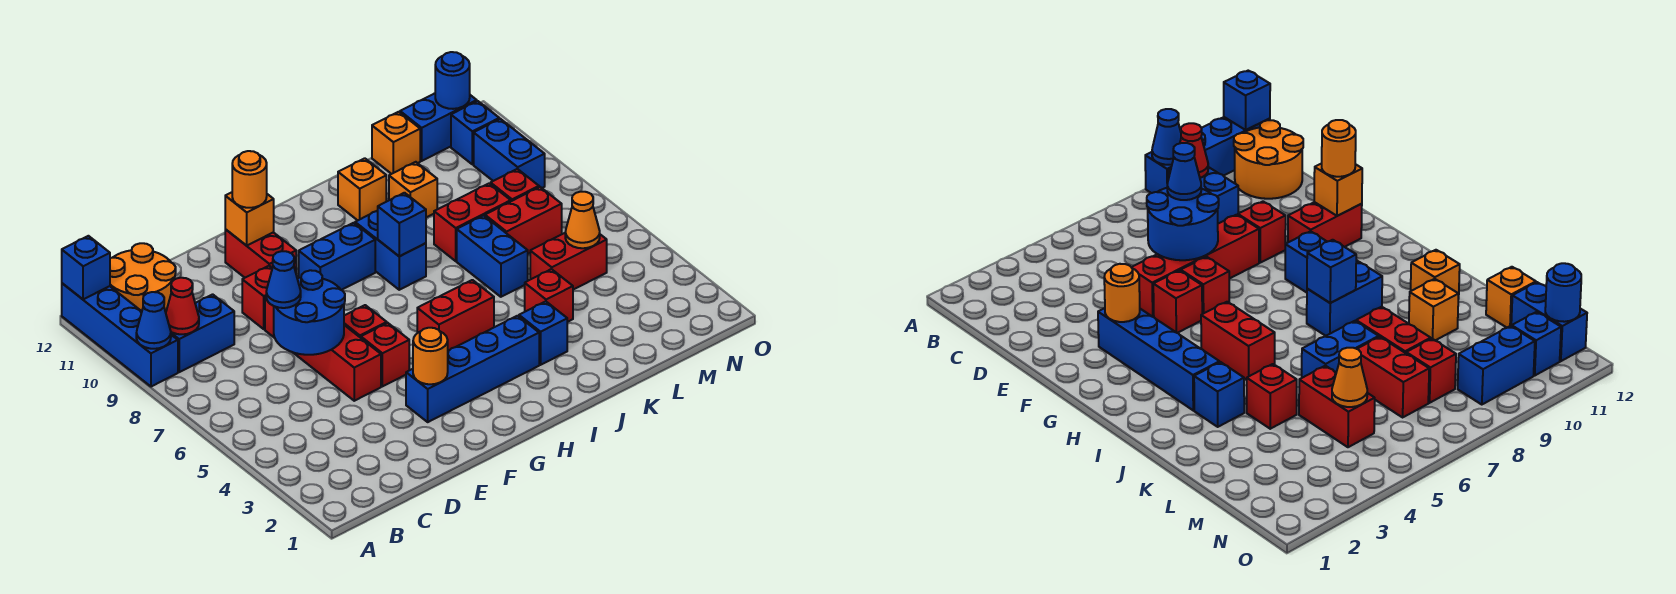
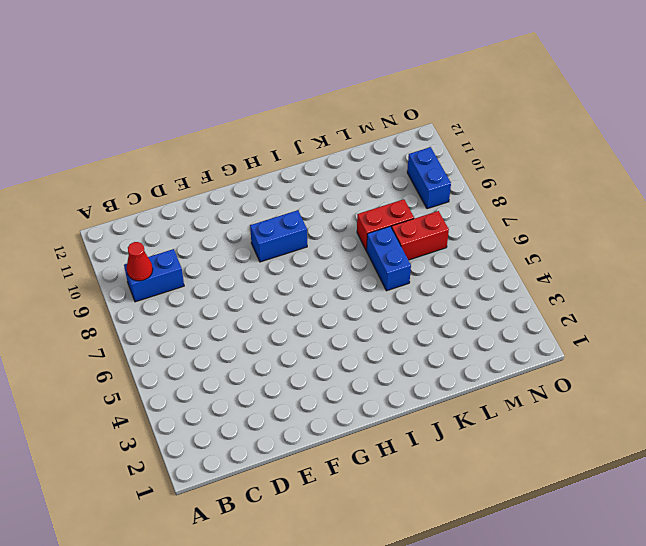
none -> blue 1x4 brick [62,283,178,387]
none -> orange 2x2 round brick [110,243,176,312]
none -> red 1x4 brick [265,297,381,401]
none -> red 1x1 brick [242,266,272,329]

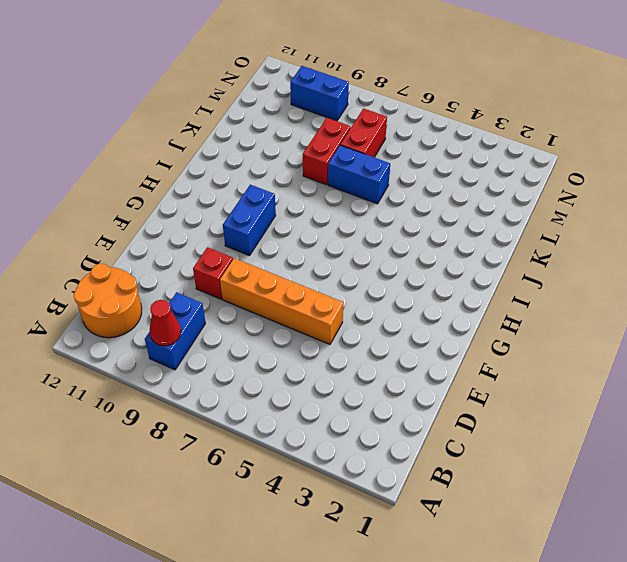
orange 1x4 brick [220,258,344,344] -> red 1x4 brick [265,297,381,401]
none -> blue 1x4 brick [62,283,178,387]
none -> blue 1x4 brick [406,316,539,422]
none -> red 1x1 brick [361,323,409,386]
none -> red 1x1 brick [344,305,387,338]

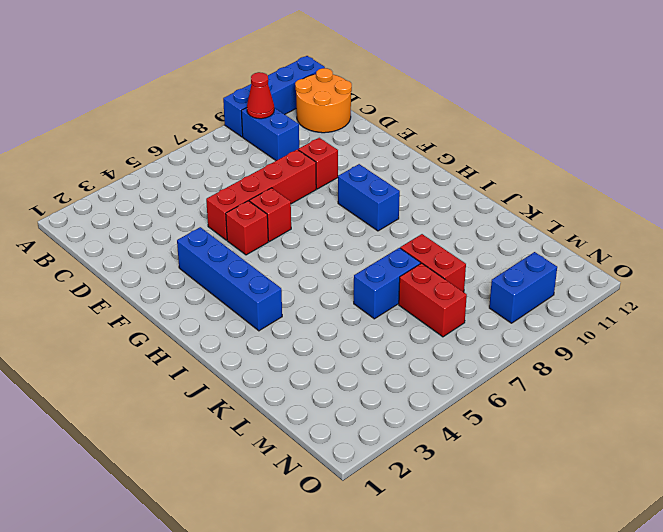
none -> red 1x2 brick [225,229,296,278]
none -> red 1x2 brick [417,280,494,351]
none -> blue 1x2 brick [355,211,426,290]
none -> blue 1x1 brick [519,301,567,365]

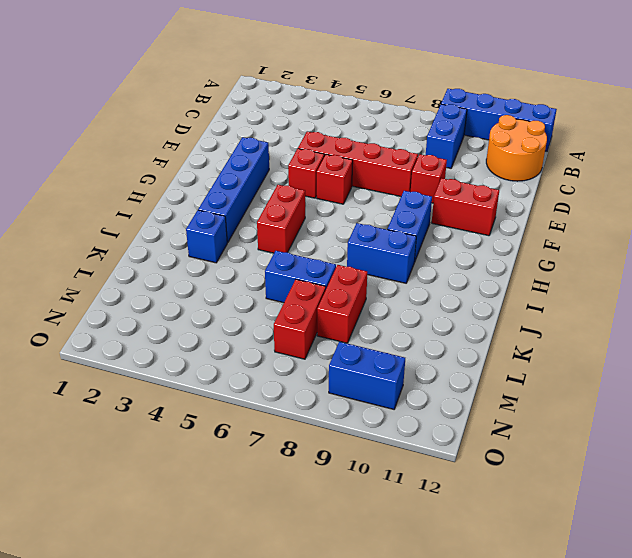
none -> orange 1x1 brick [338,158,386,220]
none -> red 1x1 brick [525,269,573,322]
none -> orange 1x1 brick [389,162,437,217]
none -> red 1x2 brick [530,233,607,290]

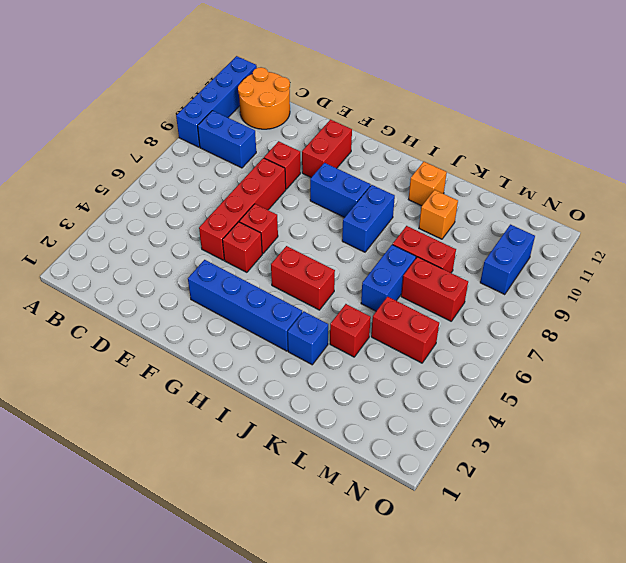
none -> orange 1x1 brick [372,112,420,174]
none -> red 1x1 brick [491,169,539,201]
none -> blue 1x2 brick [400,93,477,161]
none -> blue 1x1 brick [451,101,499,165]

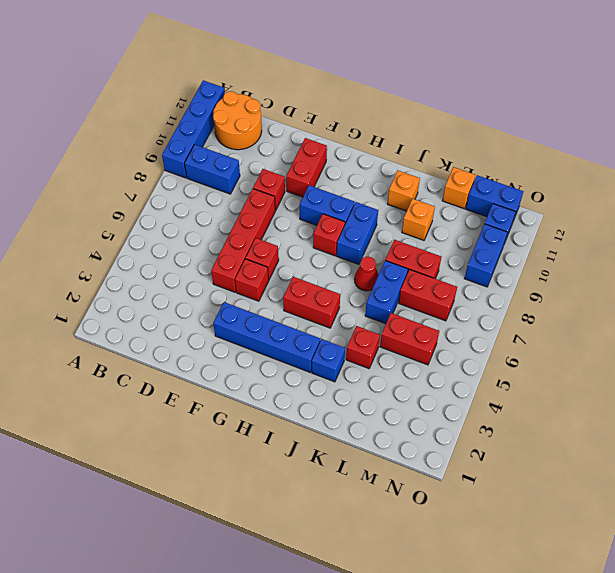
red 1x1 brick [313,214,345,256] -> red 1x1 brick moved to [491,169,539,201]
red 1x1 cone [354,257,378,291] -> red 1x1 cone moved to [166,278,199,334]
none -> blue 1x1 cone [136,292,171,349]
none -> blue 1x1 brick [62,236,110,299]
none -> blue 2x2 round brick [274,270,345,355]
none -> orange 1x1 round brick [413,328,448,384]

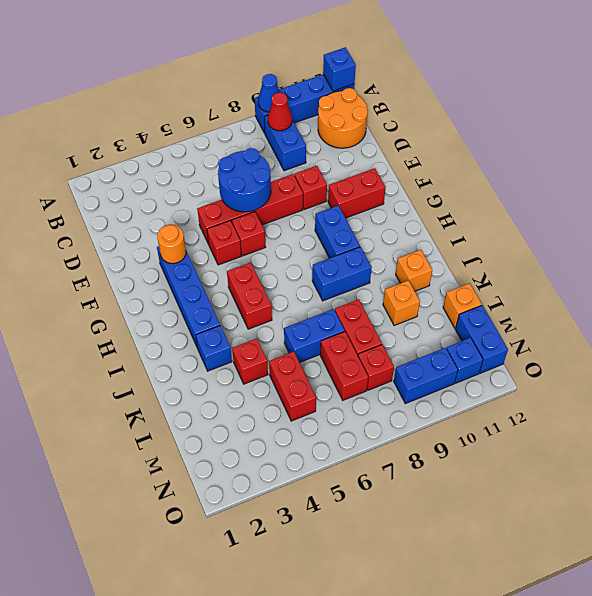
none -> orange 1x1 brick [225,192,274,246]
none -> blue 1x1 brick [378,193,426,256]
none -> orange 1x1 cone [565,192,600,248]
none -> blue 1x1 round brick [435,52,470,109]

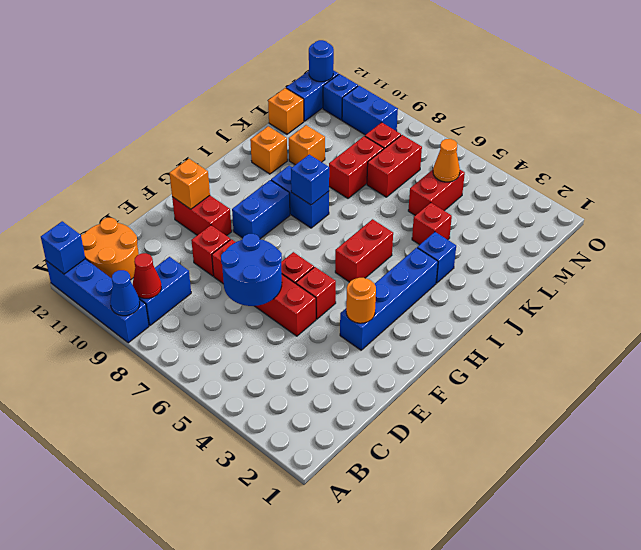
none -> blue 1x2 brick [457,216,528,297]
none -> blue 1x1 cone [266,251,301,308]
none -> orange 1x1 round brick [232,151,267,208]

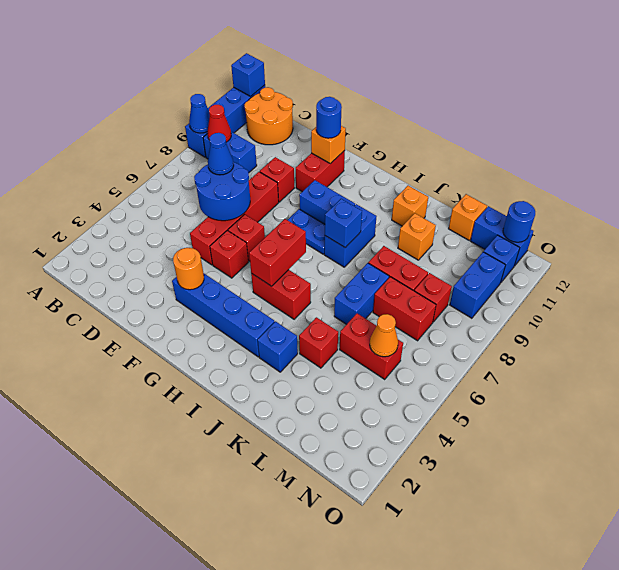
blue 1x1 round brick [316,97,342,138] -> orange 1x1 round brick [232,151,267,208]
blue 1x2 plate [288,209,325,254] -> none
red 1x2 brick [249,219,306,286] -> none

